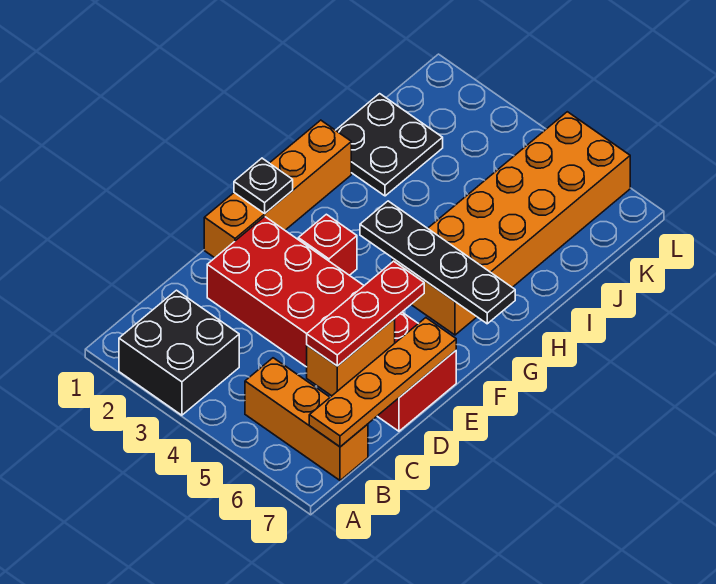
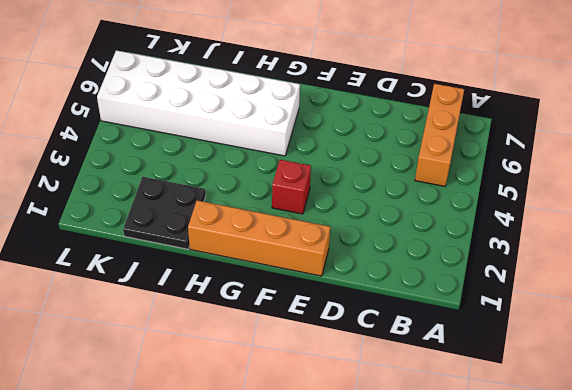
white 2x6 brick [97,50,300,156] -> orange 2x6 brick [392,112,630,335]
none -> black 2x2 brick [119,290,239,415]
none -> red 2x6 brick [207,217,456,431]
none -> orange 1x4 plate [309,318,456,447]

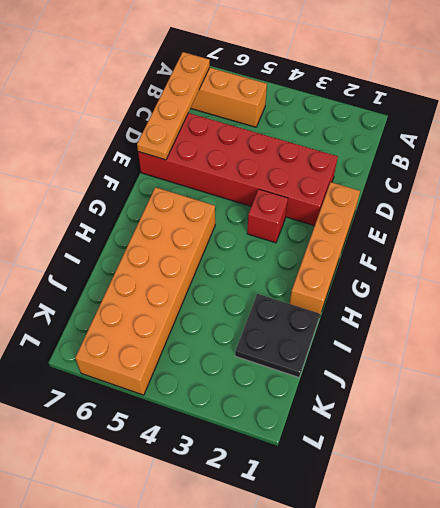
none -> black 2x2 brick [119,290,239,415]
none -> orange 1x2 brick [307,319,395,396]
none -> black 1x1 plate [234,158,293,213]

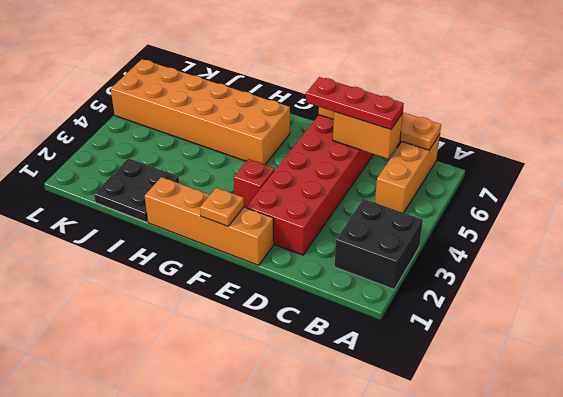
orange 1x1 plate [200,188,244,226] -> black 1x1 plate [234,158,293,213]
none -> black 1x4 plate [360,201,515,324]

